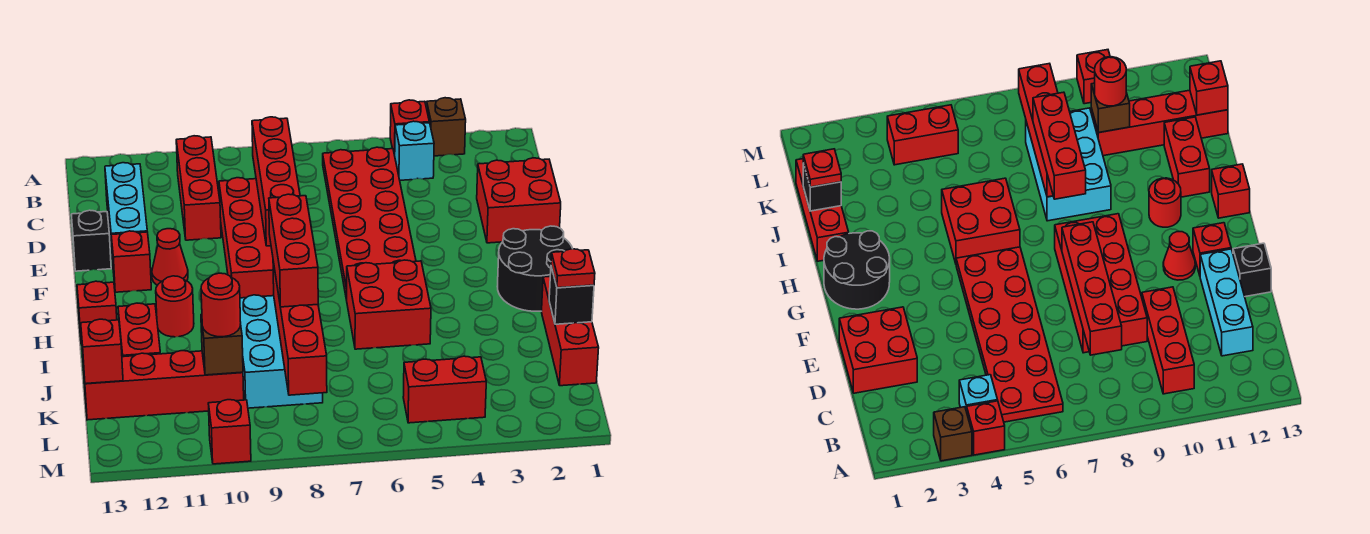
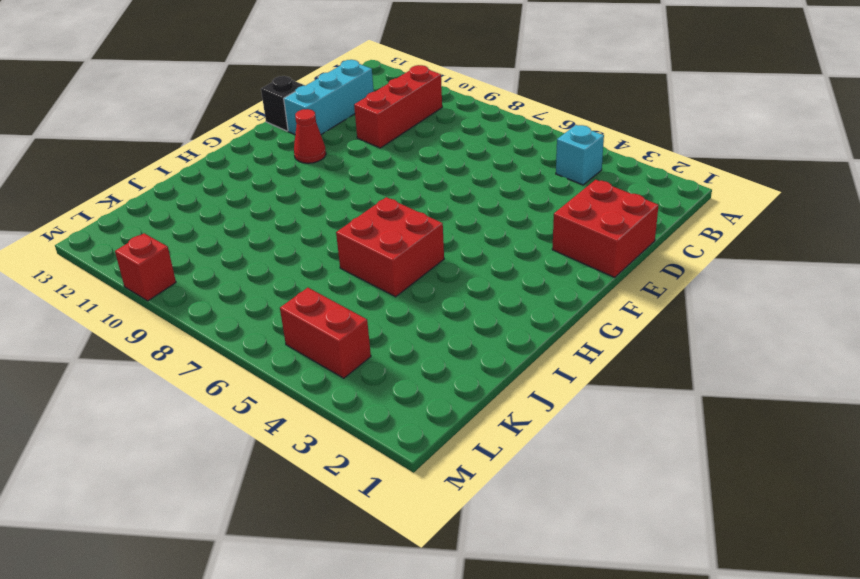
none -> brown 1x1 brick [427,98,466,156]
none -> red 1x1 brick [390,100,429,155]
none -> red 2x6 plate [323,147,416,300]

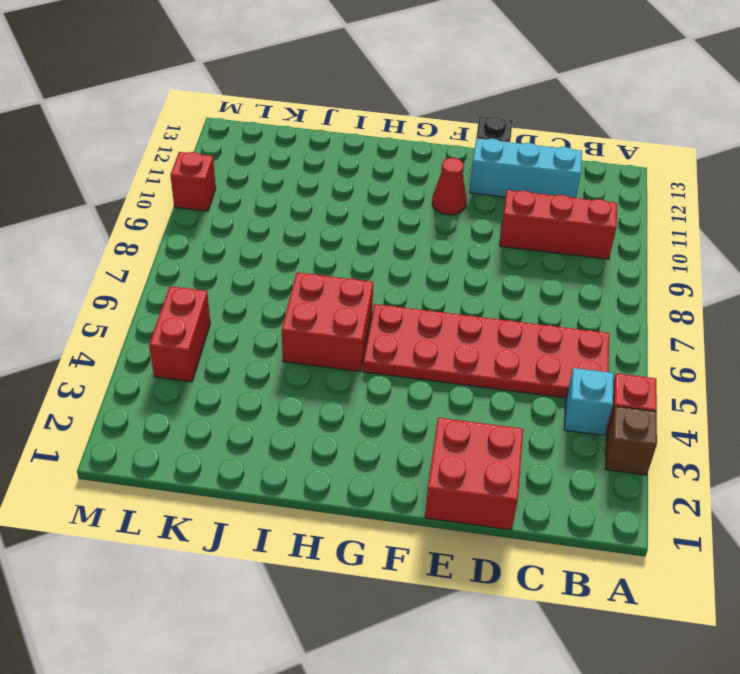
none -> red 2x4 brick [219,178,274,298]
none -> red 1x1 brick [111,231,151,292]
none -> black 2x2 round brick [497,226,573,311]

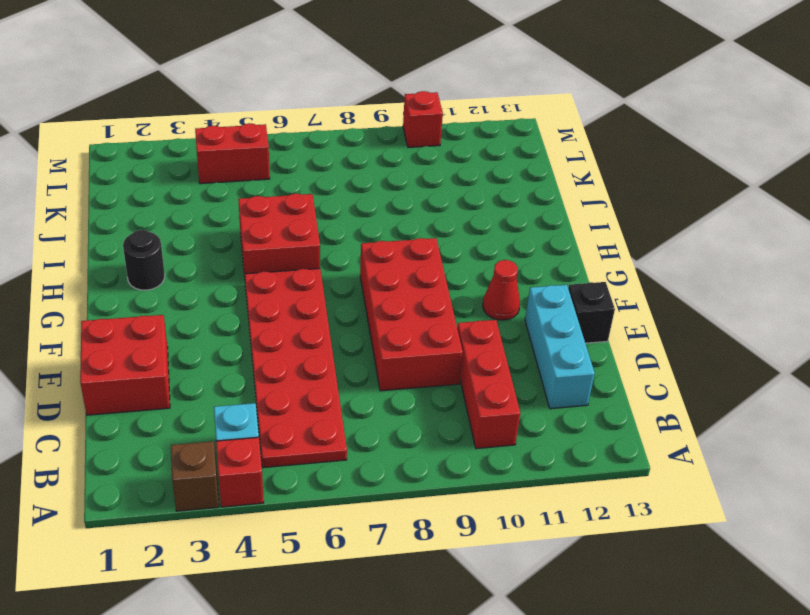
black 1x1 round brick [123,230,165,290] -> black 2x2 round brick [497,226,573,311]
none -> red 1x1 brick [111,231,151,292]
none -> red 1x1 round brick [156,276,194,337]
none -> red 1x1 brick [77,281,117,344]

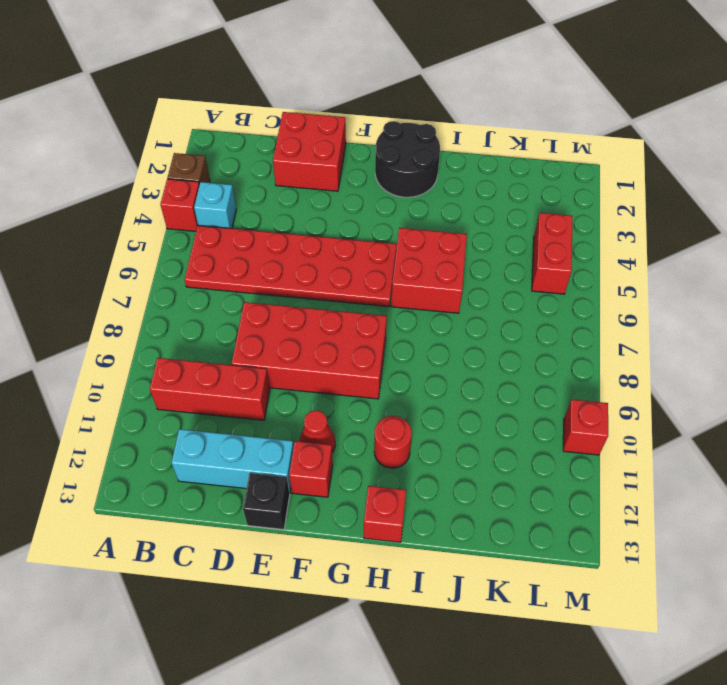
none -> red 1x3 brick [542,277,599,386]
none -> cyan 2x3 brick [240,295,323,408]
none -> red 1x2 brick [118,303,160,357]

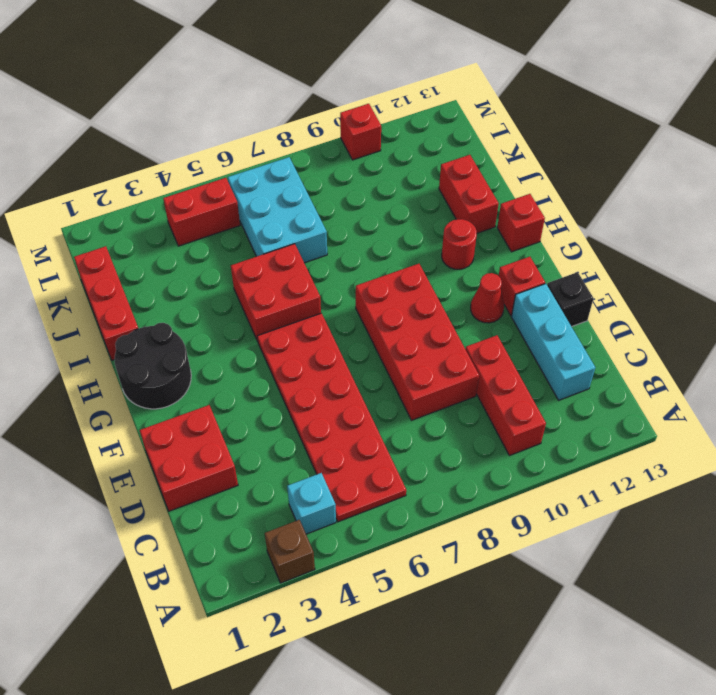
cyan 2x3 brick [228,157,327,263] -> cyan 2x3 brick moved to [240,295,323,408]
none -> red 1x1 brick [390,100,429,155]
none -> red 1x4 brick [83,351,244,420]
none -> red 1x4 brick [252,117,300,246]

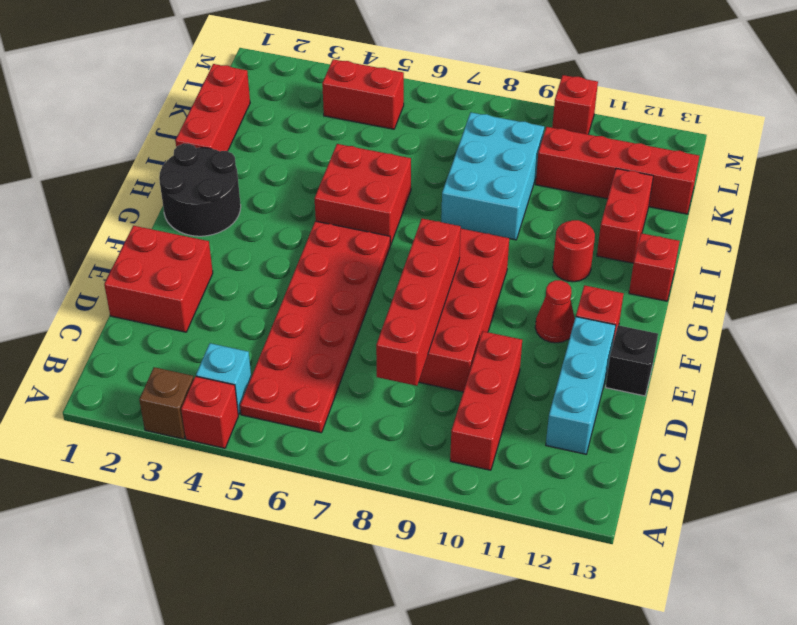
none -> red 1x4 brick [273,262,327,395]
none -> black 1x1 brick [549,267,594,324]
none -> brown 1x1 brick [201,314,243,375]

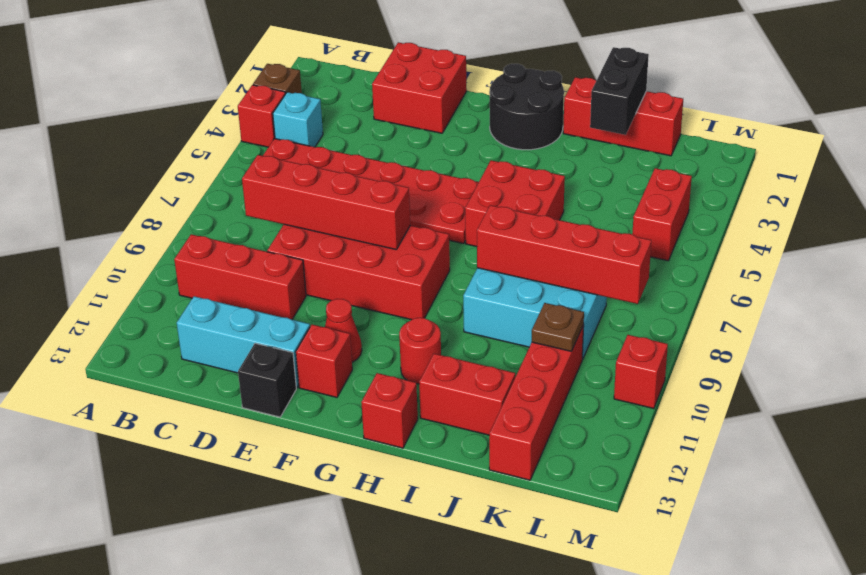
black 1x2 brick [590,47,649,135] -> black 1x1 brick [549,267,594,324]
brown 1x1 plate [532,303,584,351] -> brown 1x1 brick [201,314,243,375]
none -> red 1x1 brick [81,319,123,384]
none -> red 1x3 brick [269,194,318,307]
none -> red 1x1 plate [551,249,595,288]

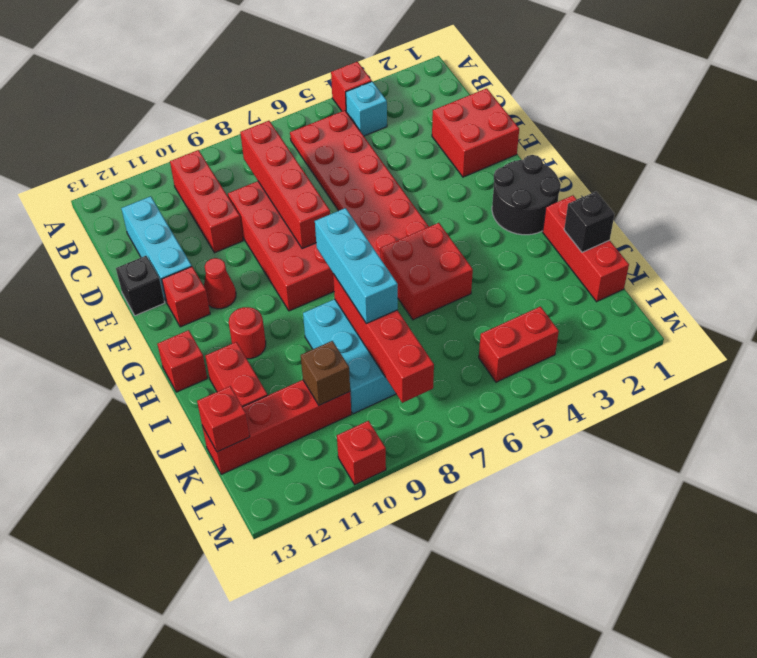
cyan 1x3 brick [315,208,398,324] -> red 1x3 brick [269,194,318,307]
none -> brown 1x1 brick [427,98,466,156]
none -> red 1x1 plate [551,249,595,288]
none -> red 1x1 round brick [201,273,241,337]

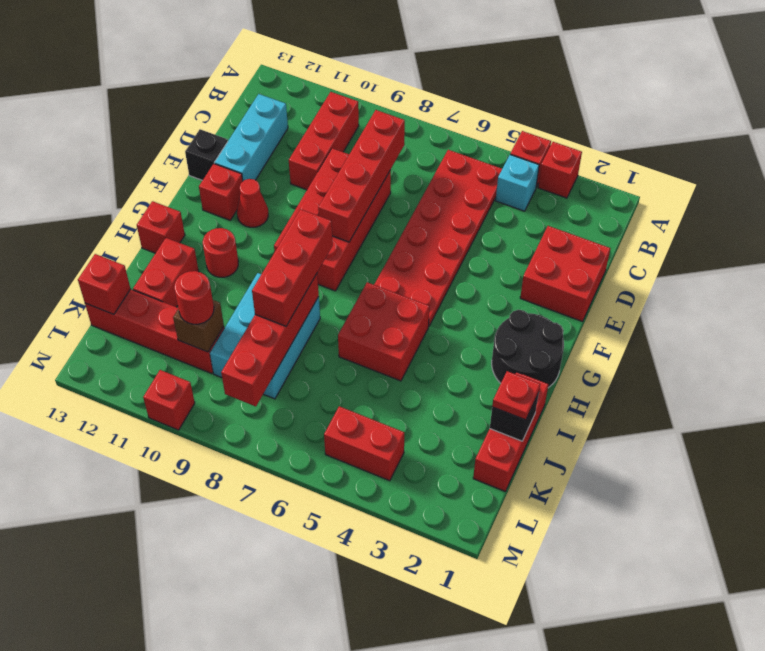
red 1x1 brick [538,142,582,198] -> brown 1x1 brick [427,98,466,156]

